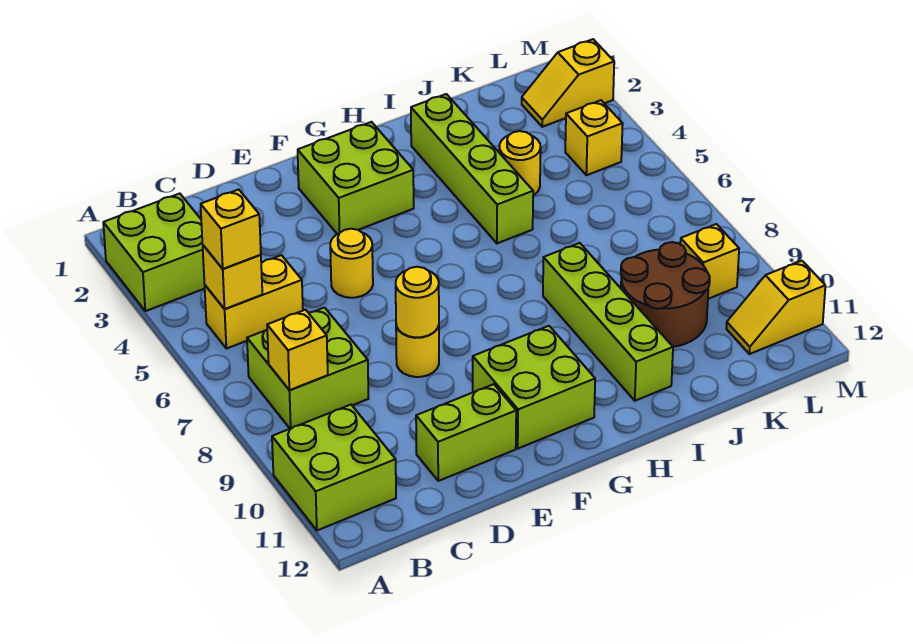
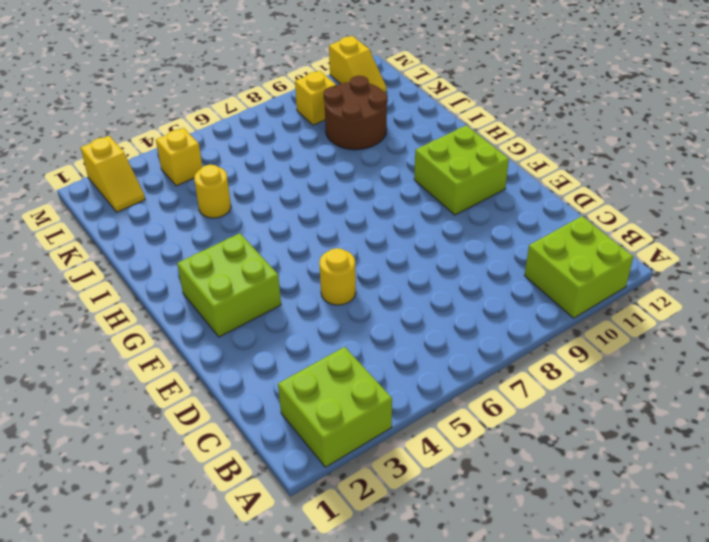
none -> yellow 1x2 brick [205,255,303,349]
none -> lime 2x2 brick [247,308,368,429]
none -> lime 1x2 brick [416,384,516,481]

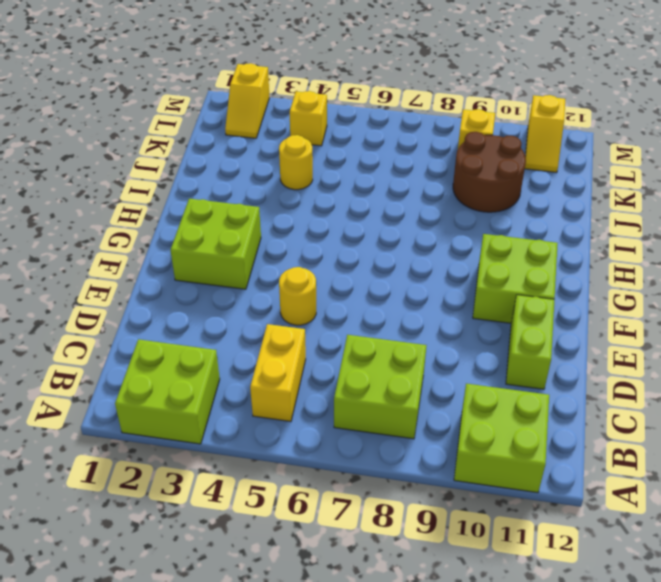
none -> yellow 1x1 round brick [396,325,439,377]
none -> lime 1x4 brick [411,94,533,243]
none -> lime 1x4 brick [543,243,673,401]

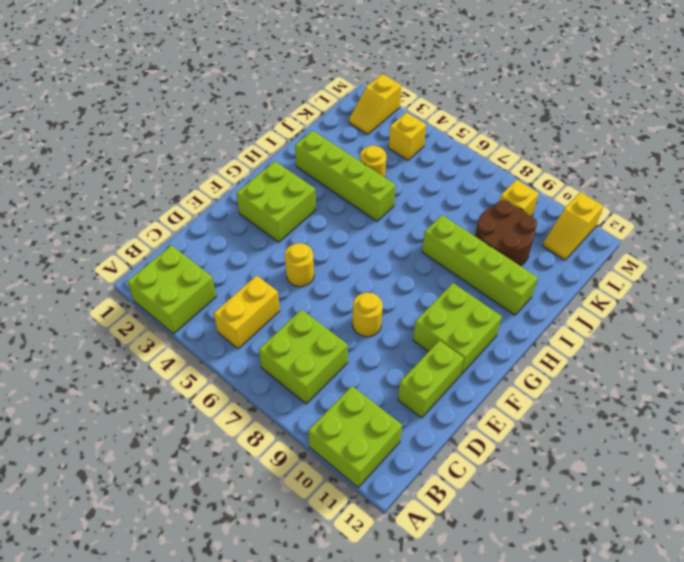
none -> yellow 1x1 brick [203,245,262,309]
none -> yellow 1x1 brick [267,310,328,390]
none -> yellow 1x1 round brick [396,267,439,337]

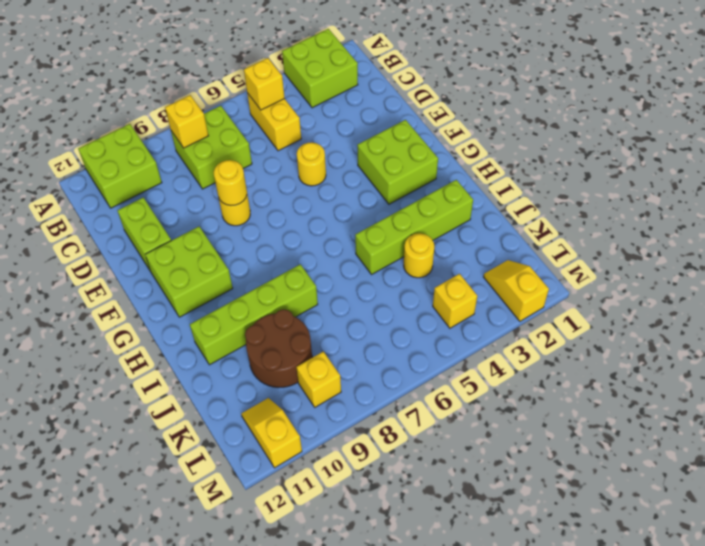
none -> yellow 1x1 brick [201,189,261,269]

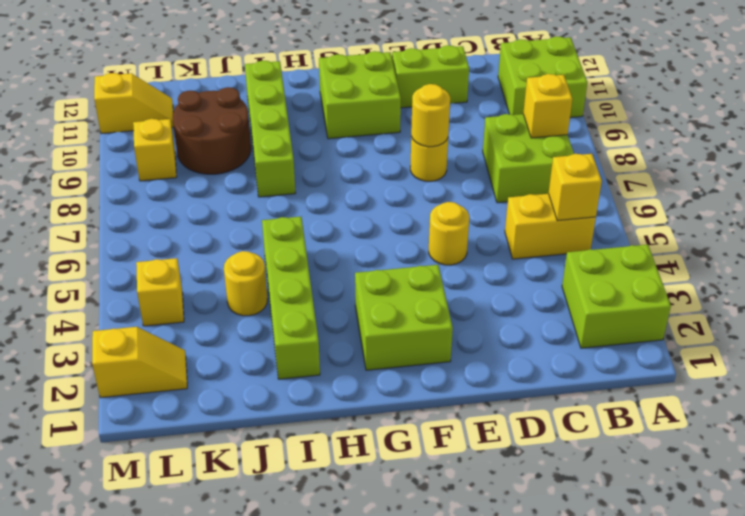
none -> yellow 1x1 brick [201,189,261,269]

